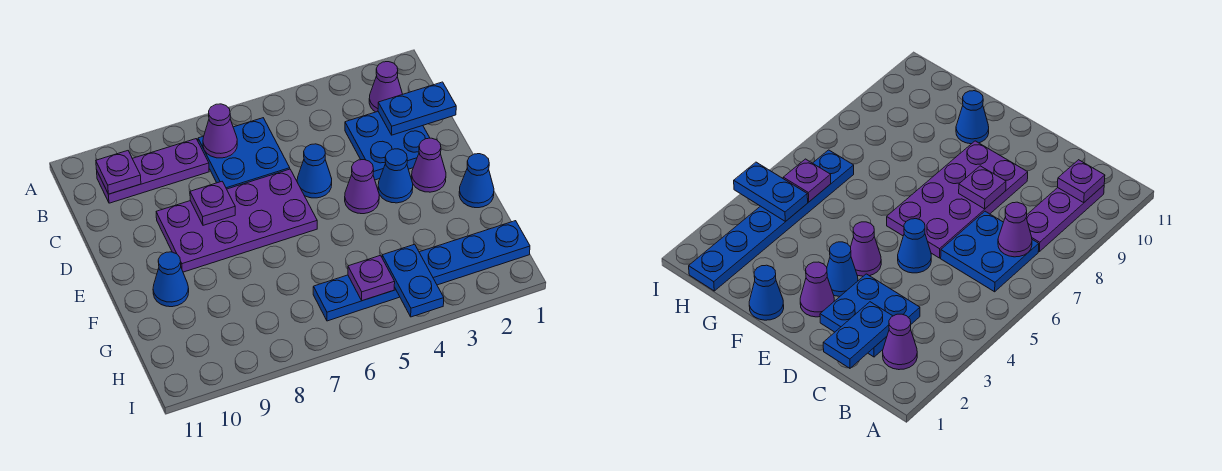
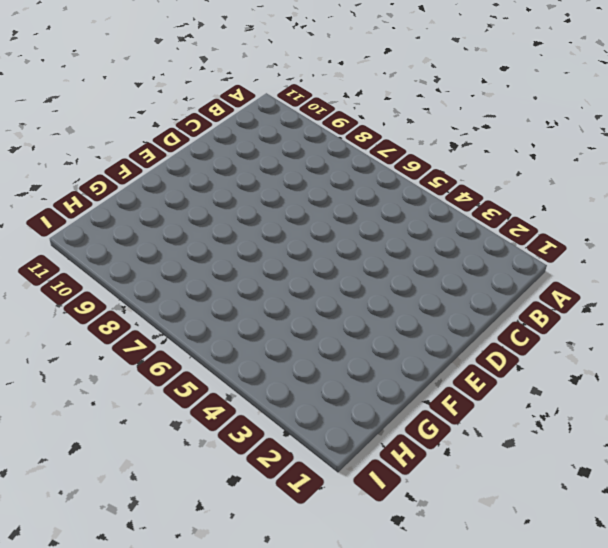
none -> purple 1x1 cone [369,62,403,112]
none -> blue 2x2 plate [198,118,290,189]
none -> purple 1x3 plate [97,139,209,203]

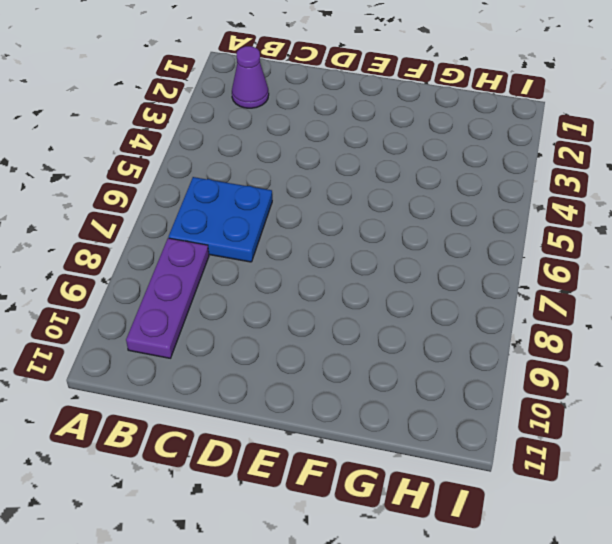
none -> blue 2x2 plate [345,112,430,180]
none -> blue 1x1 cone [297,144,332,198]
none -> purple 2x4 plate [156,169,317,272]

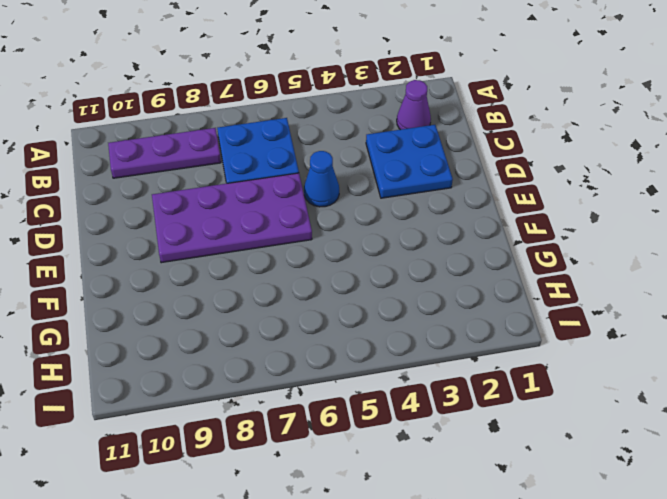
none -> purple 1x1 cone [412,138,446,192]
none -> blue 1x1 cone [378,149,413,203]
none -> purple 1x1 cone [345,160,379,214]

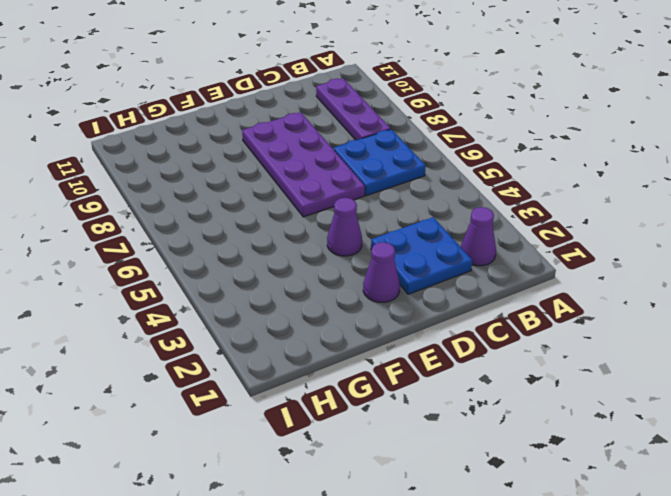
none -> blue 1x1 cone [297,144,332,198]
none -> blue 1x1 cone [378,149,413,203]
none -> blue 1x1 cone [459,154,494,208]

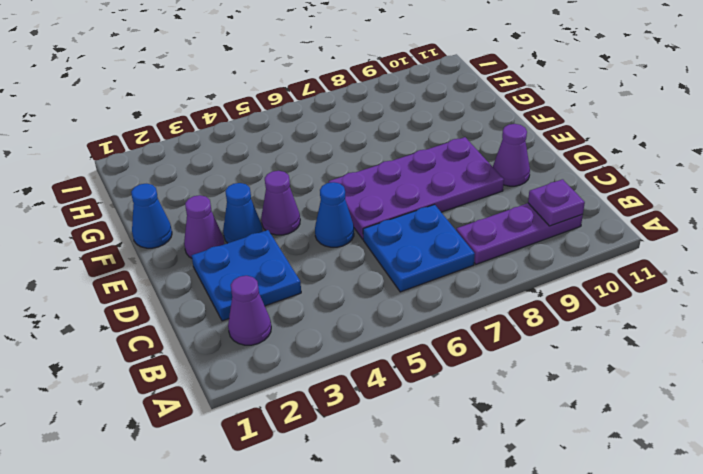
purple 1x1 cone [493,124,530,186] -> purple 1x1 cone moved to [203,104,237,158]
none -> blue 1x1 cone [153,252,189,307]
none -> blue 1x6 plate [313,221,530,321]
none -> blue 1x2 plate [378,82,456,135]

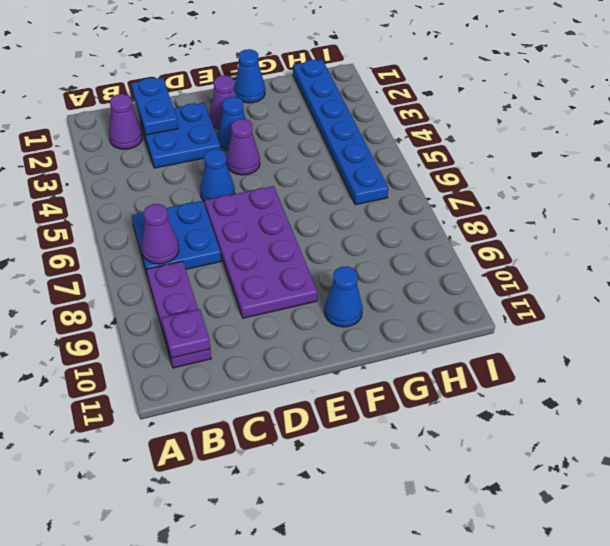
none -> purple 1x1 plate [190,182,235,225]
none -> blue 1x2 plate [382,244,444,317]
none -> purple 1x1 plate [348,255,395,301]

